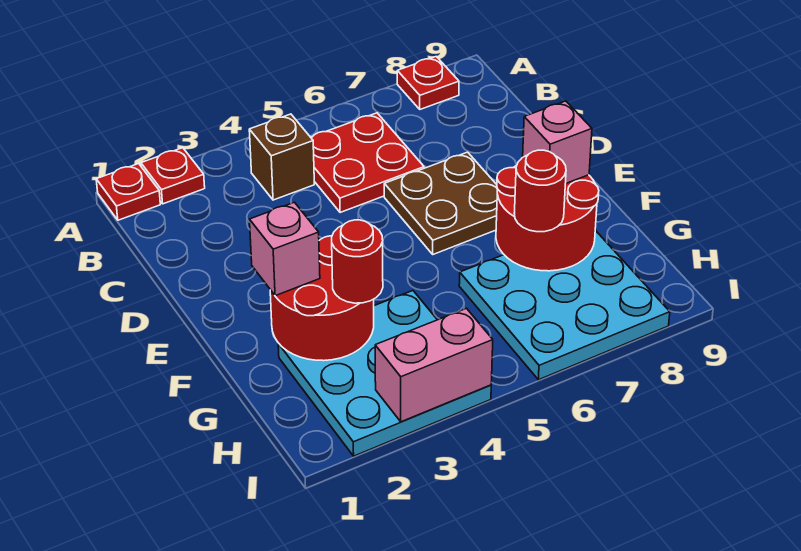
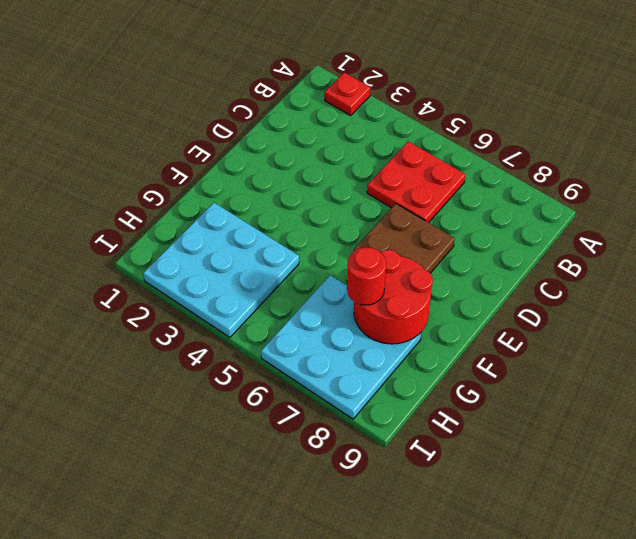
none -> red 1x1 plate [96,164,160,220]
none -> red 1x1 plate [397,57,459,109]
none -> brown 1x1 brick [249,114,314,200]

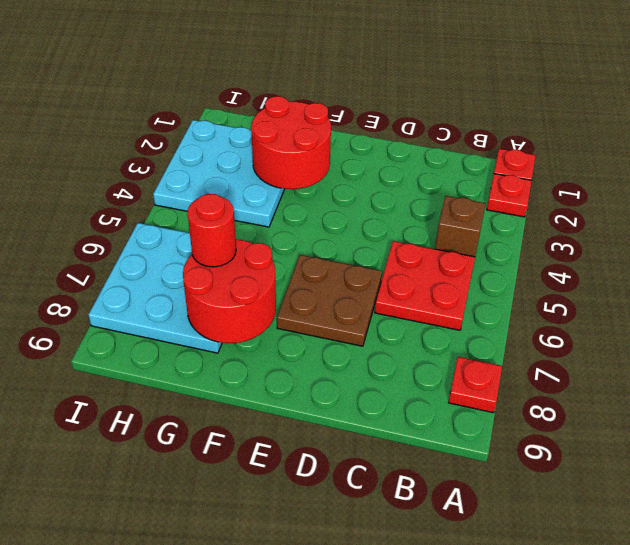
none -> pink 1x2 brick [375,308,493,422]
none -> pink 1x1 brick [250,202,320,296]
none -> pink 1x1 brick [523,101,592,183]

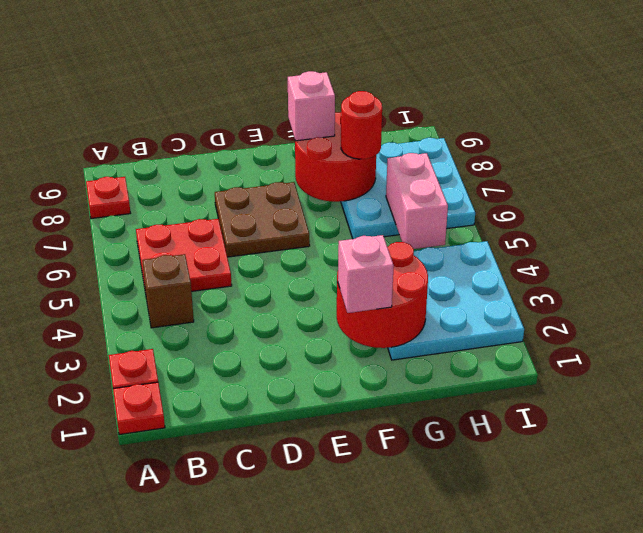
pink 1x2 brick [386,153,448,249] -> pink 1x2 brick moved to [375,308,493,422]
none -> red 1x1 round brick [332,220,383,303]

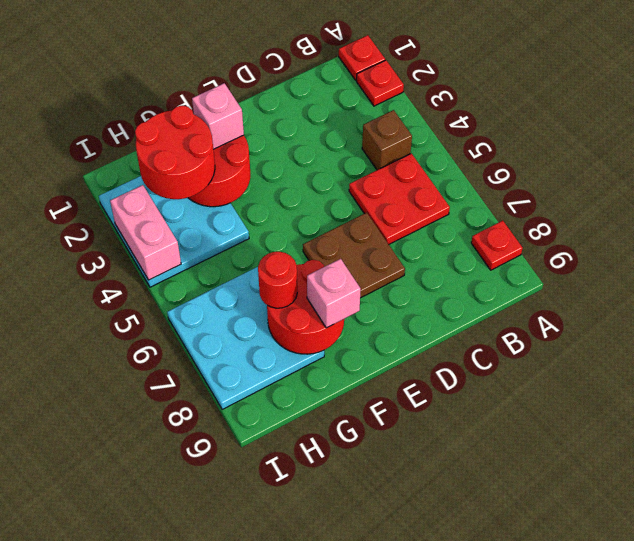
red 2x2 round brick [135,105,215,199] -> red 1x1 round brick [332,220,383,303]

